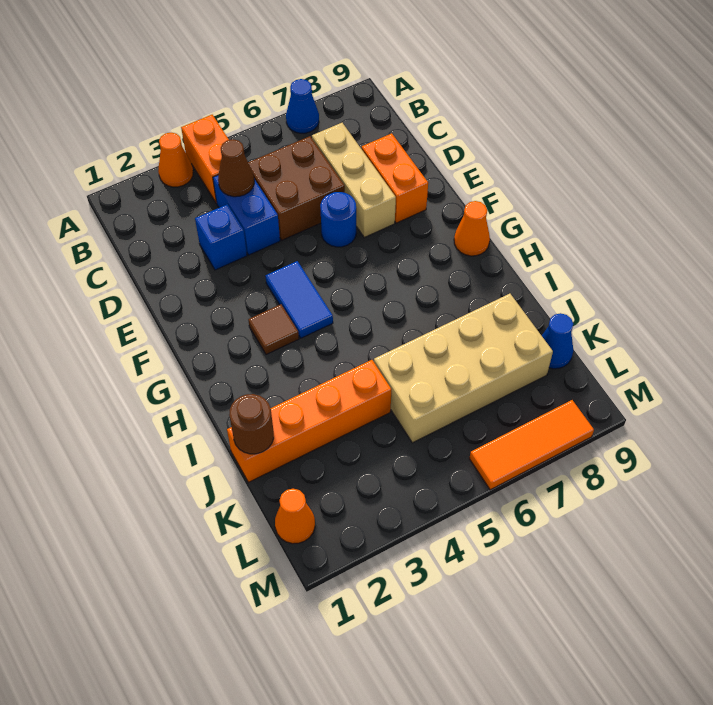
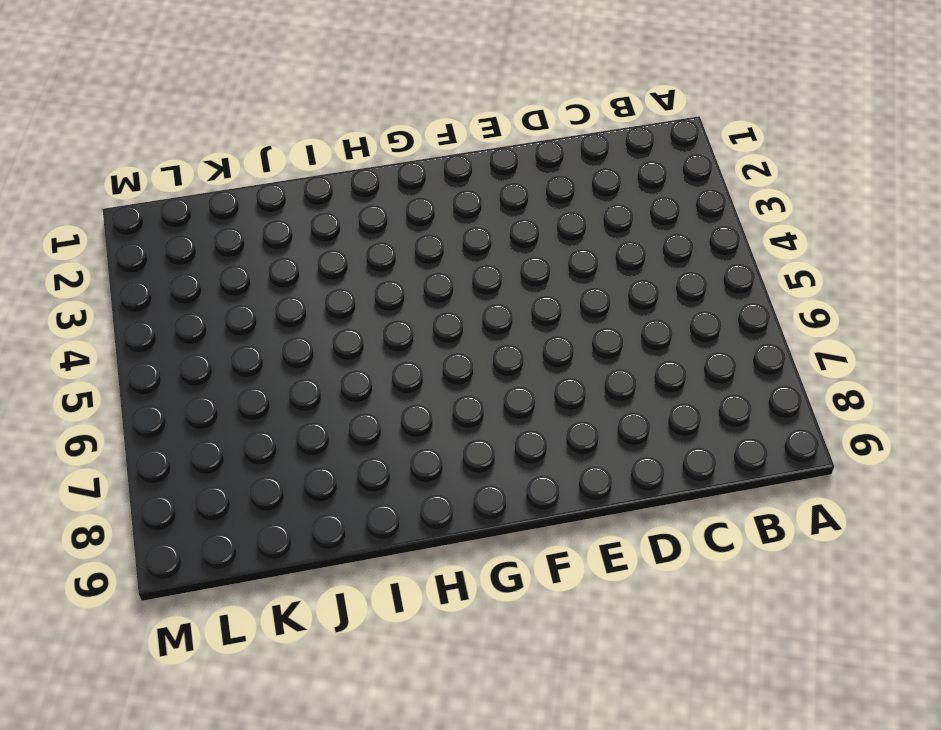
none -> orange 1x1 cone [158,133,193,187]
none -> orange 1x2 brick [181,115,229,203]
none -> blue 1x1 cone [286,79,319,133]

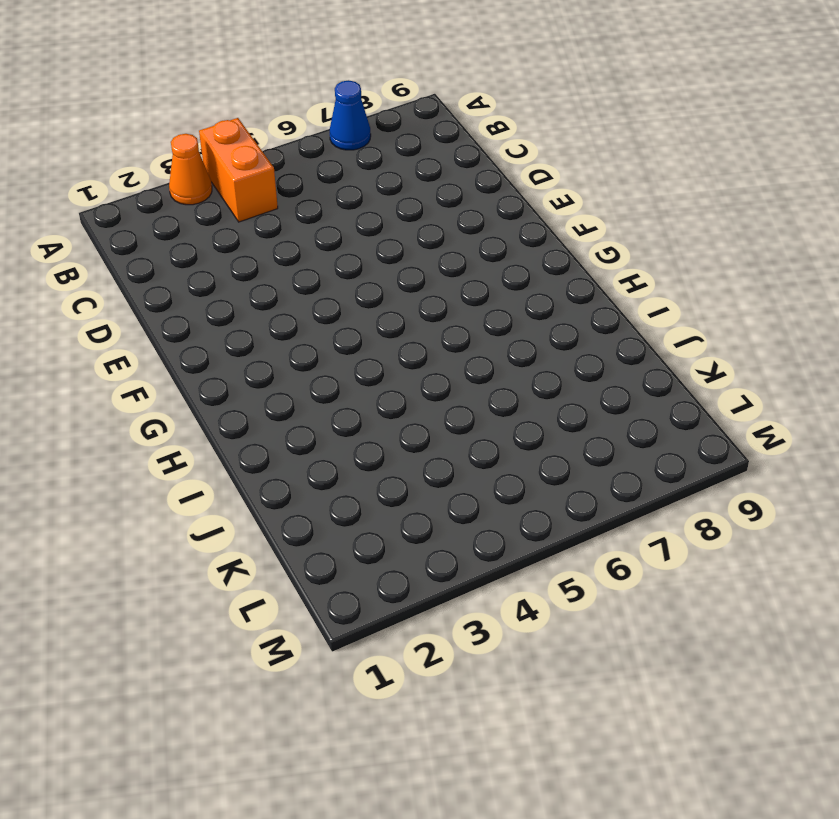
none -> blue 1x2 brick [213,175,280,255]
none -> brown 2x2 brick [248,136,345,240]
none -> tan 1x3 brick [312,123,396,237]

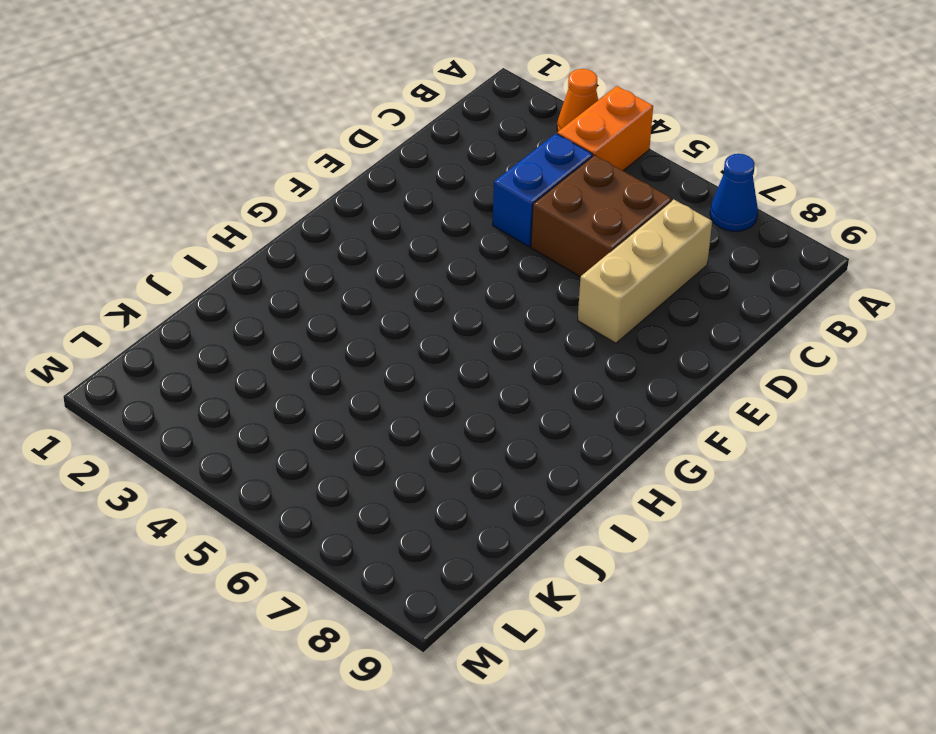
none -> blue 1x1 brick [195,204,247,270]
none -> orange 1x2 brick [362,133,428,223]
none -> blue 1x1 round brick [320,192,356,247]

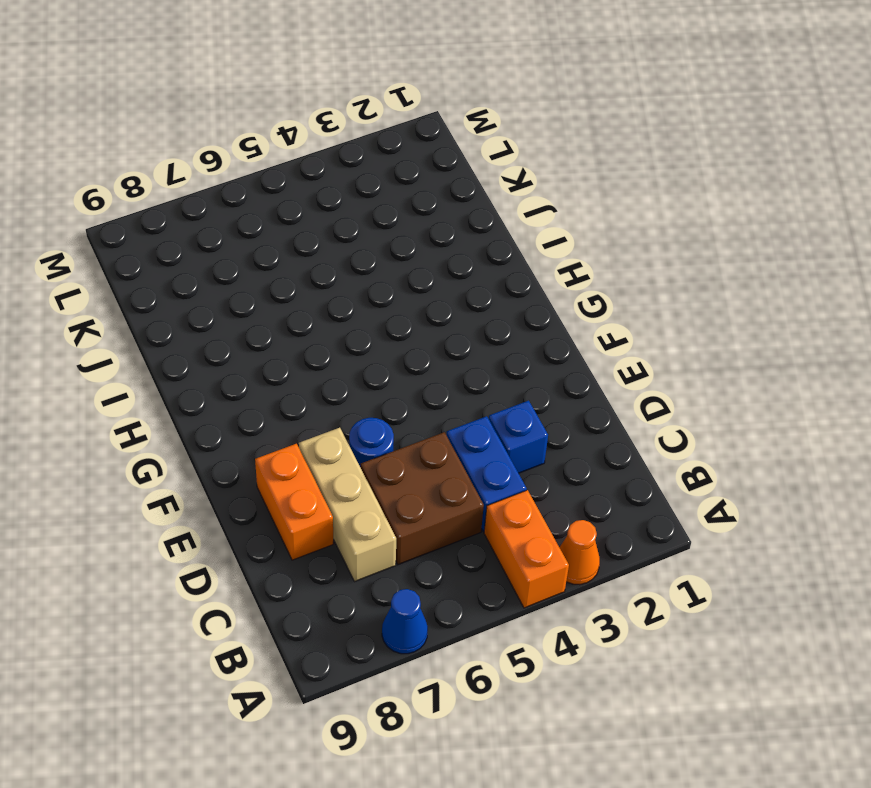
none -> blue 1x2 tile [265,261,333,338]
none -> brown 1x1 tile [248,304,299,354]
none -> orange 1x1 cone [454,201,490,256]

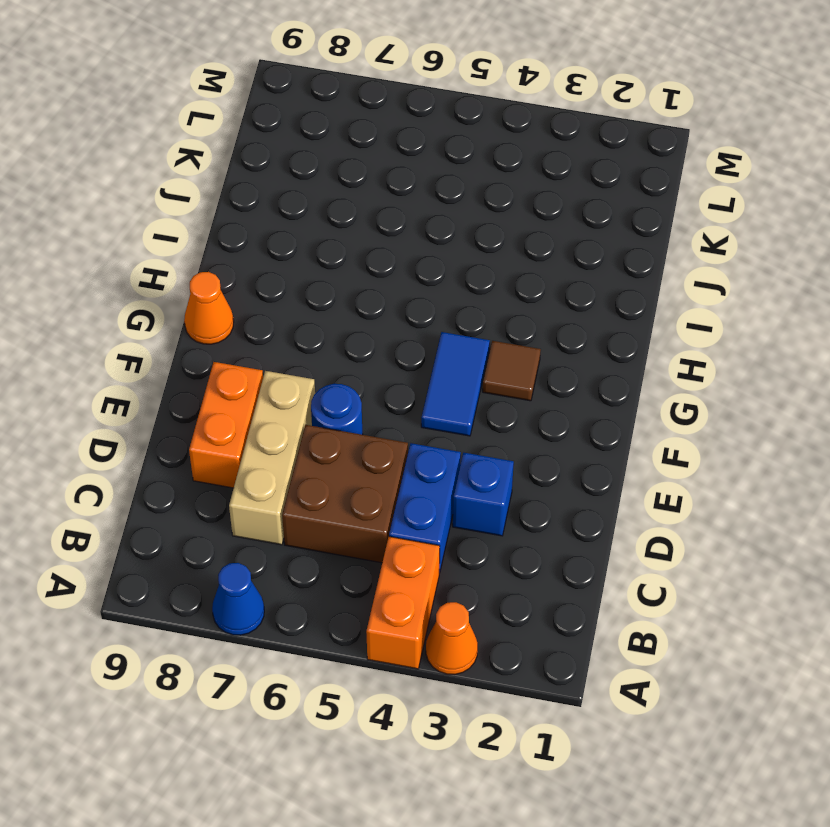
none -> orange 1x4 brick [227,360,391,482]
none -> tan 2x4 brick [374,294,553,443]
none -> blue 1x1 cone [542,313,573,369]

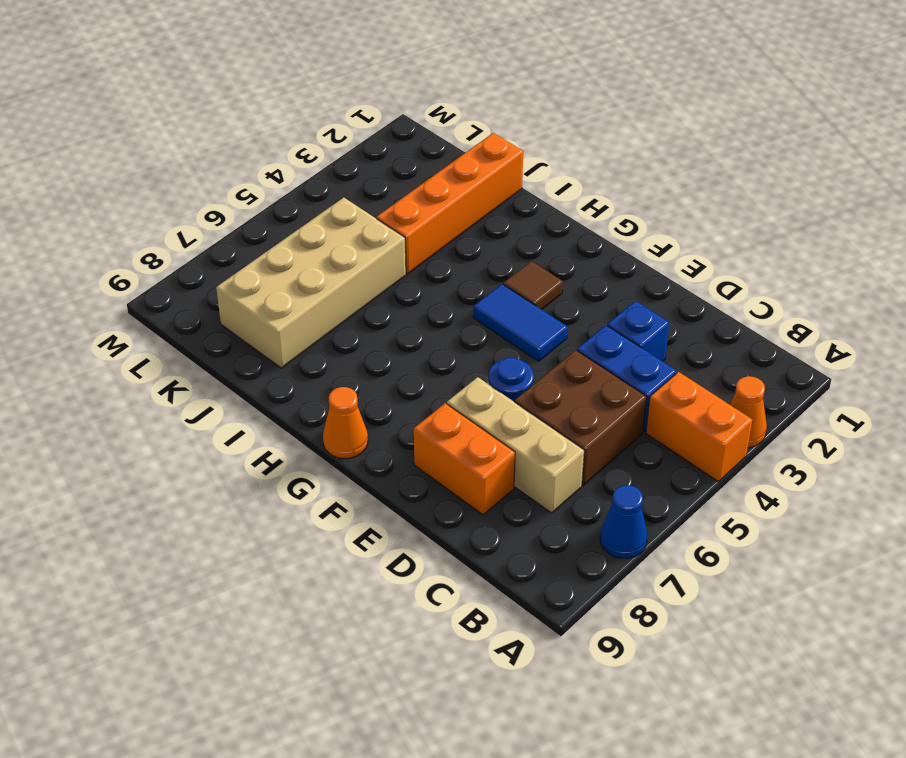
none -> blue 1x1 cone [542,313,573,369]
none -> orange 1x1 cone [275,489,315,544]
none -> orange 1x3 tile [469,400,594,490]

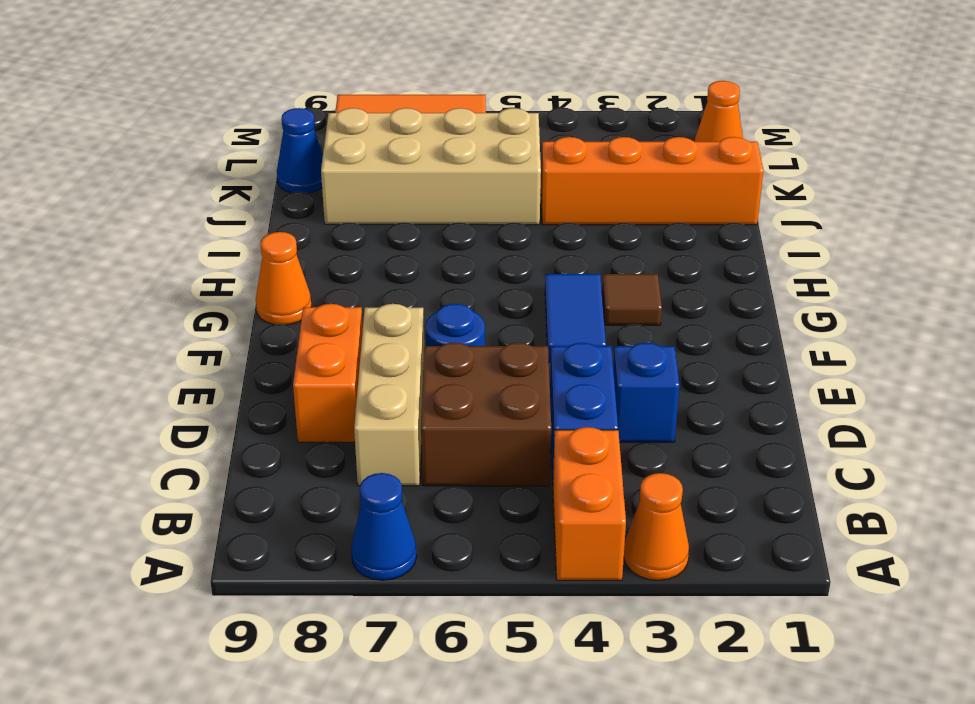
none -> brown 1x1 cone [218,139,254,197]
none -> brown 1x1 round brick [229,394,274,454]

